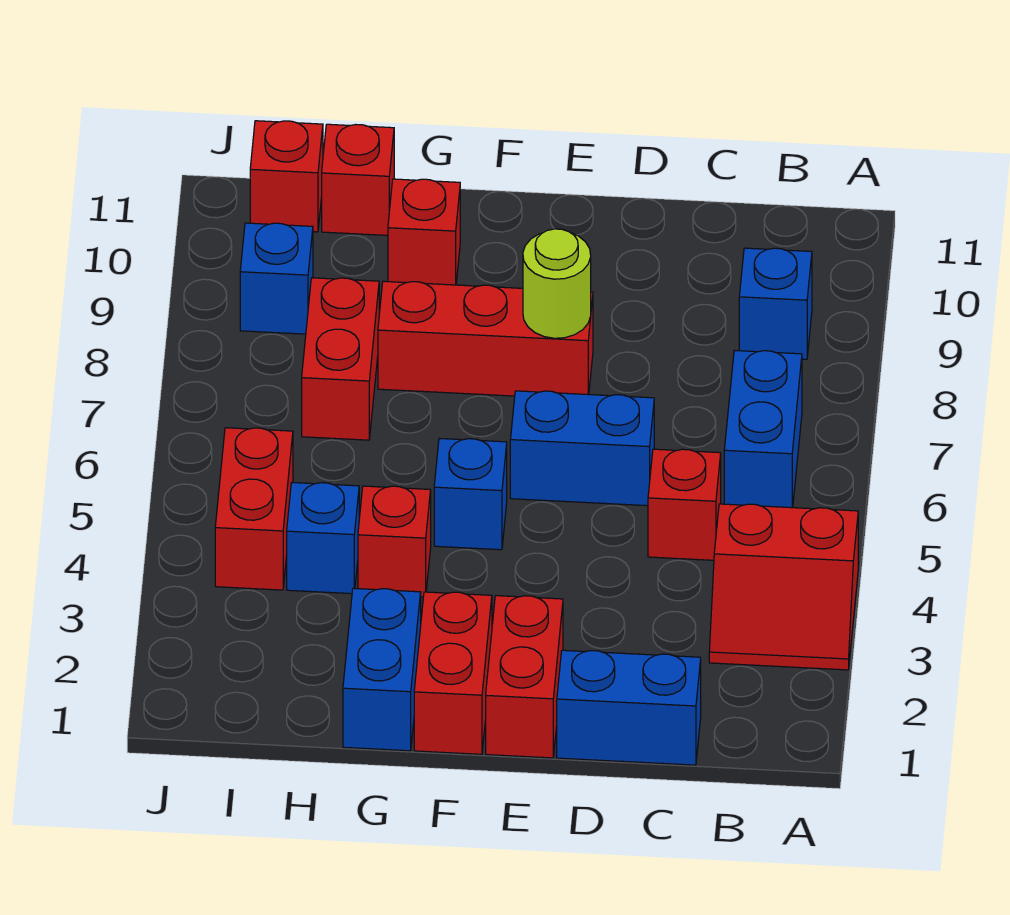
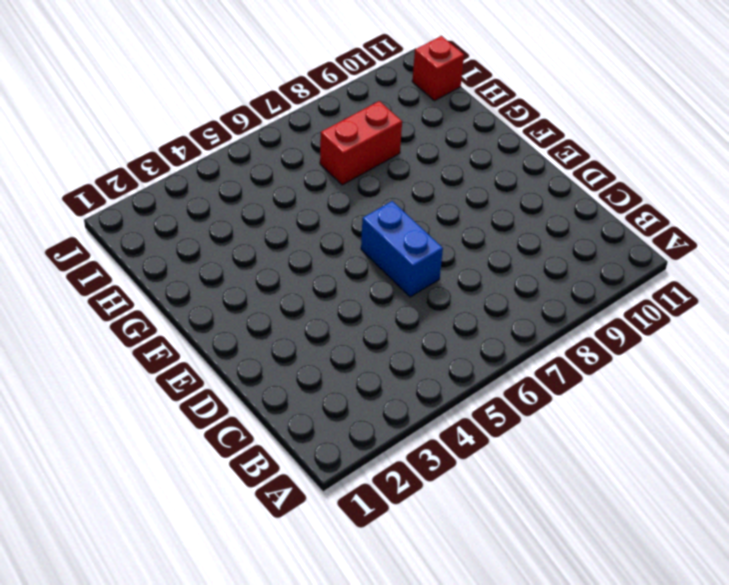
none -> red 2x2 slope [709,504,858,670]
none -> blue 1x2 brick [724,350,802,508]
none -> blue 1x1 brick [739,248,812,359]

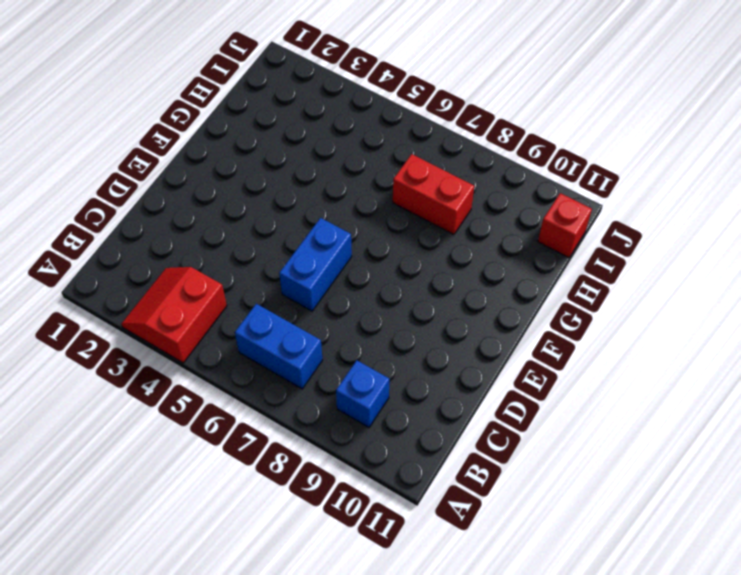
none -> blue 1x2 brick [557,650,701,765]
none -> red 1x1 brick [648,449,721,560]
none -> red 1x2 brick [486,596,563,758]

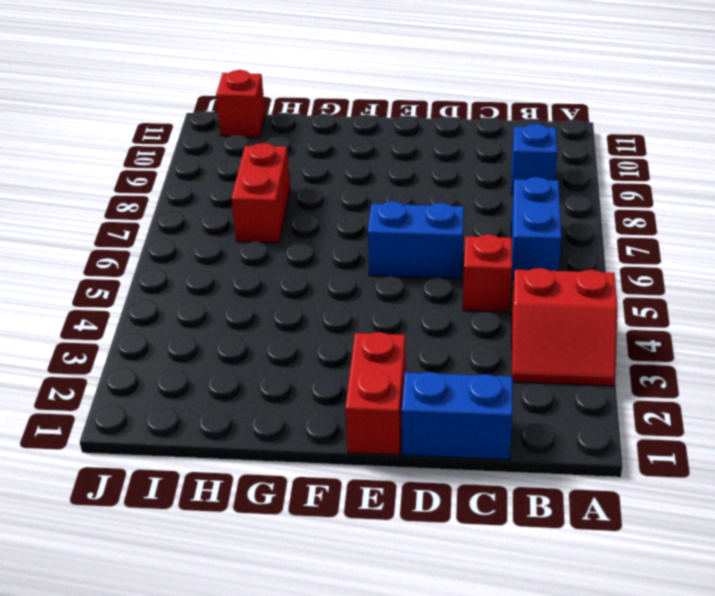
none -> red 1x3 brick [378,281,593,396]
none -> red 1x2 brick [414,592,492,754]
none -> blue 1x1 brick [434,438,507,550]

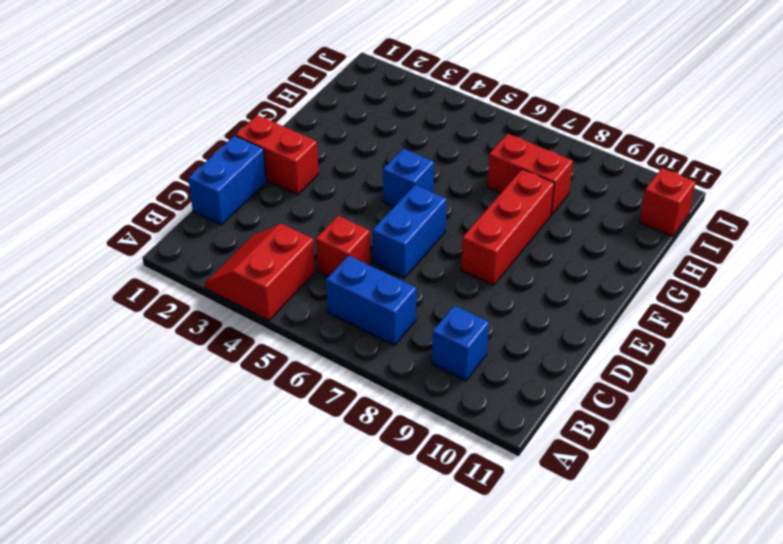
none -> red 1x2 brick [414,592,492,754]
none -> blue 1x2 brick [343,588,421,751]
none -> red 1x1 brick [358,486,431,597]

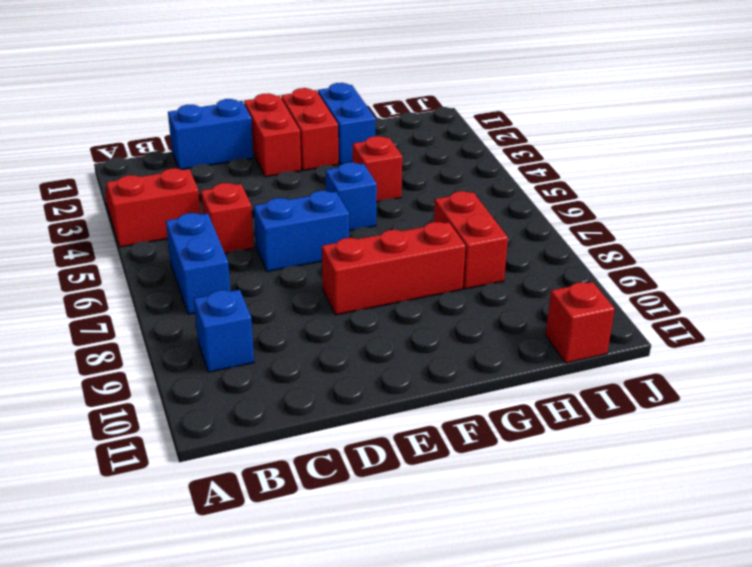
none -> red 1x1 brick [388,179,460,285]
none -> blue 1x1 brick [287,483,359,594]
none -> red 1x1 brick [322,124,394,235]

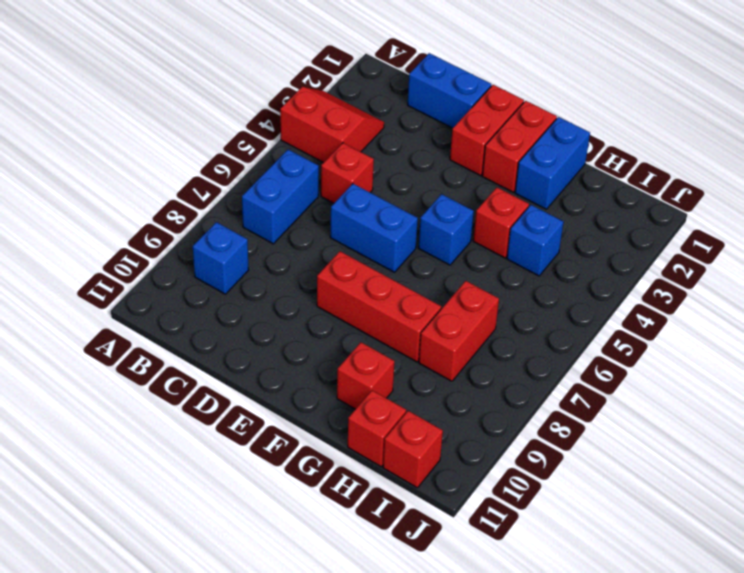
none -> red 1x2 brick [215,428,293,590]
none -> blue 1x1 brick [240,223,313,334]
none -> lime 1x1 round brick [523,229,591,338]

